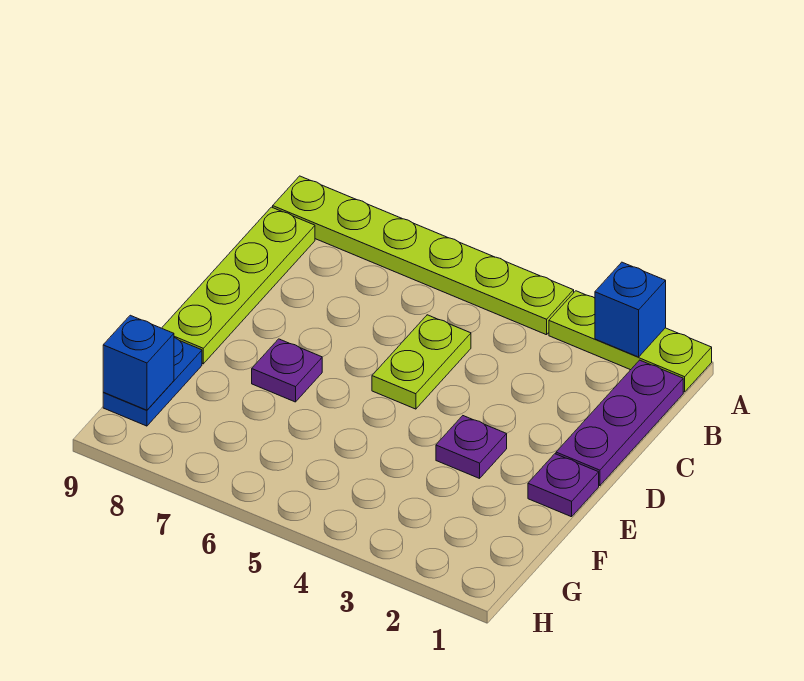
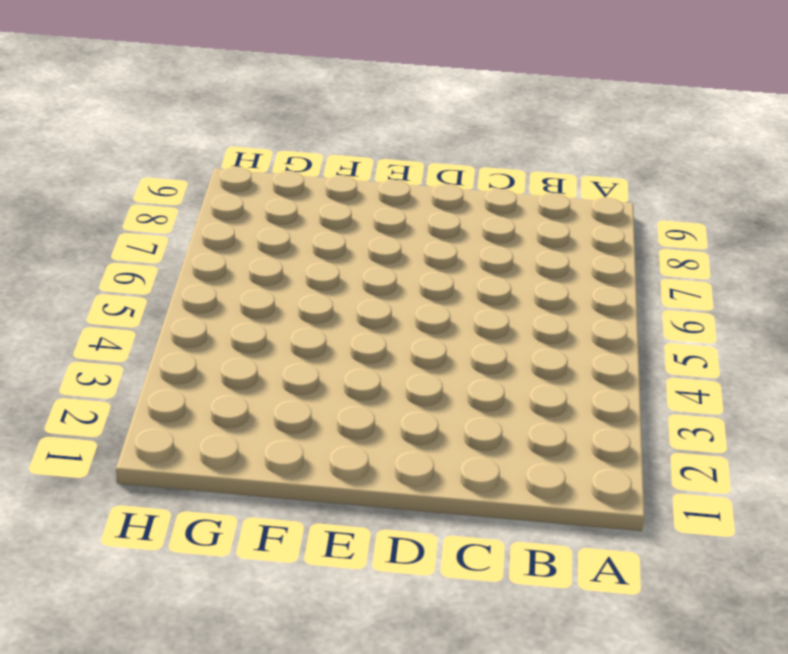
none -> lime 1x3 plate [549,291,712,392]
none -> lime 1x6 plate [273,176,574,335]

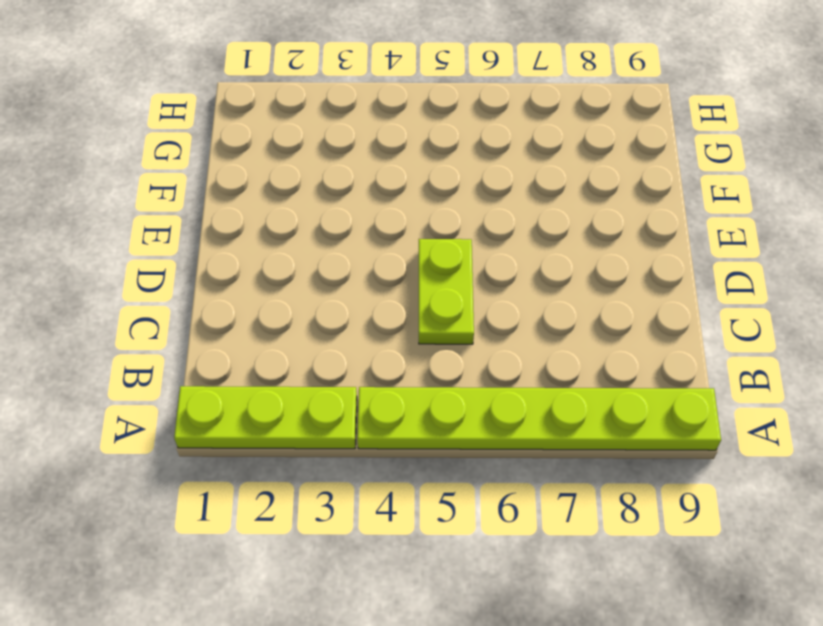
none -> purple 1x3 plate [556,360,683,486]
none -> lime 1x4 plate [162,207,315,364]

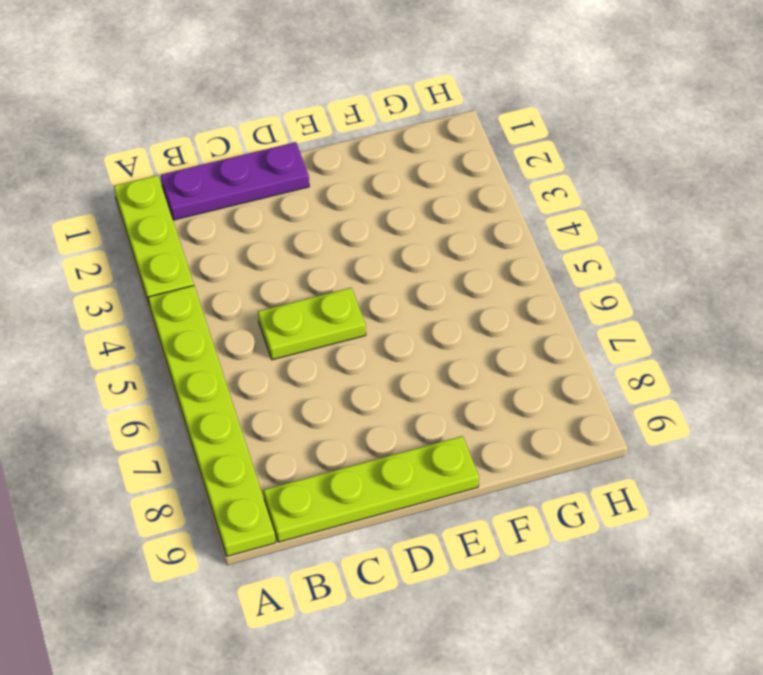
none -> purple 1x1 plate [528,454,599,517]
none -> purple 1x1 plate [436,416,507,478]

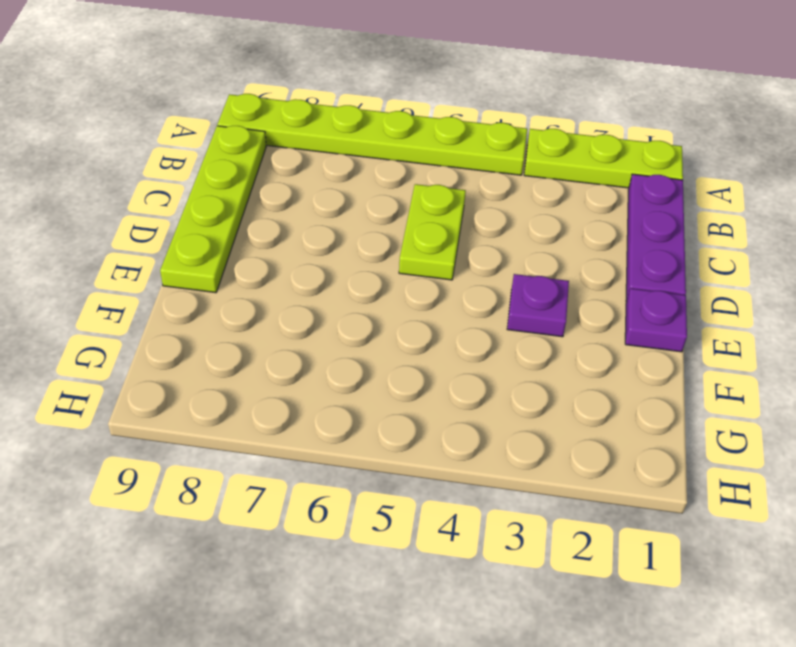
none -> purple 1x1 plate [252,339,322,402]
none -> blue 1x2 plate [103,338,202,426]

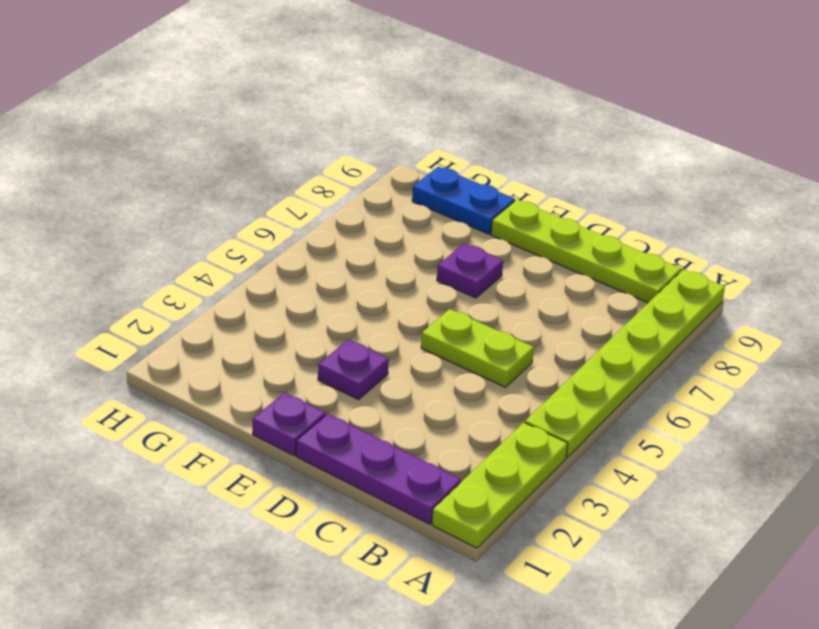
none -> blue 1x1 brick [595,262,666,357]
none -> blue 1x1 brick [103,315,174,410]

